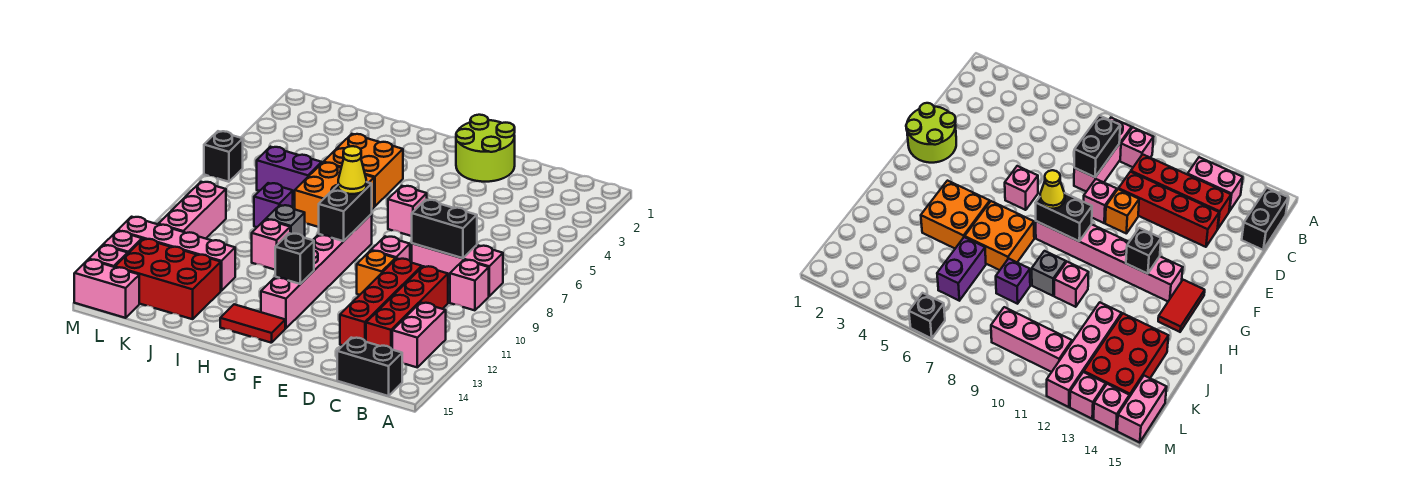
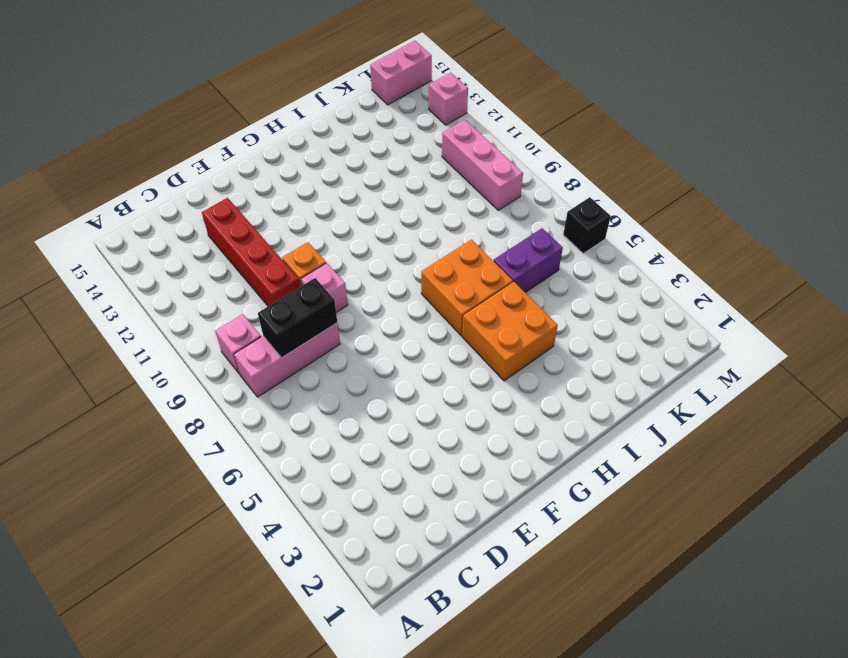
none -> pink 1x2 brick [392,303,446,367]
none -> black 1x2 brick [337,338,402,396]
none -> red 1x4 brick [366,266,448,349]

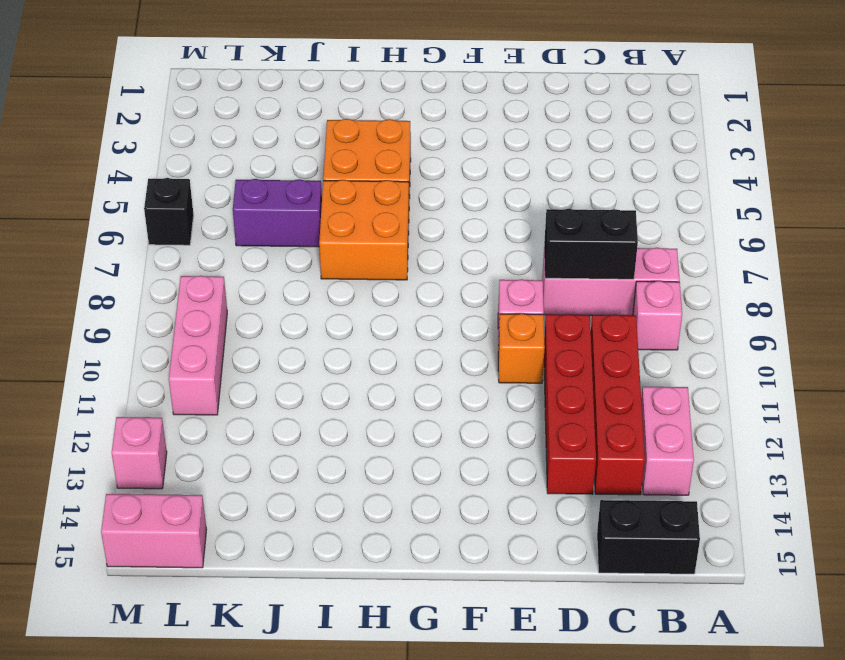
none -> lime 2x2 round brick [456,115,515,182]
none -> pink 1x1 brick [388,186,427,236]
none -> pink 1x6 brick [261,214,372,328]

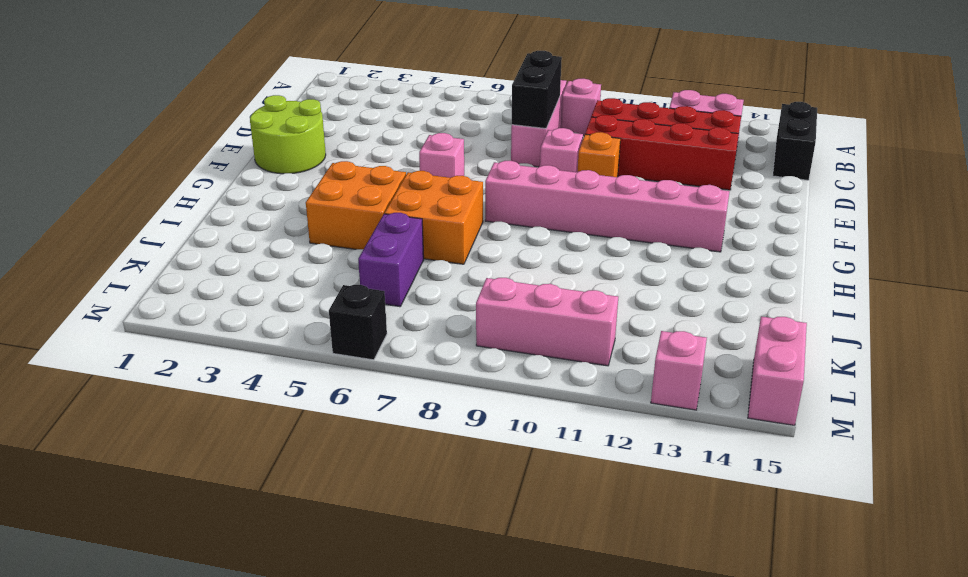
none -> red 1x2 tile [220,304,285,343]
none -> grey 1x1 brick [266,205,305,238]
none -> pink 1x1 brick [252,219,290,270]

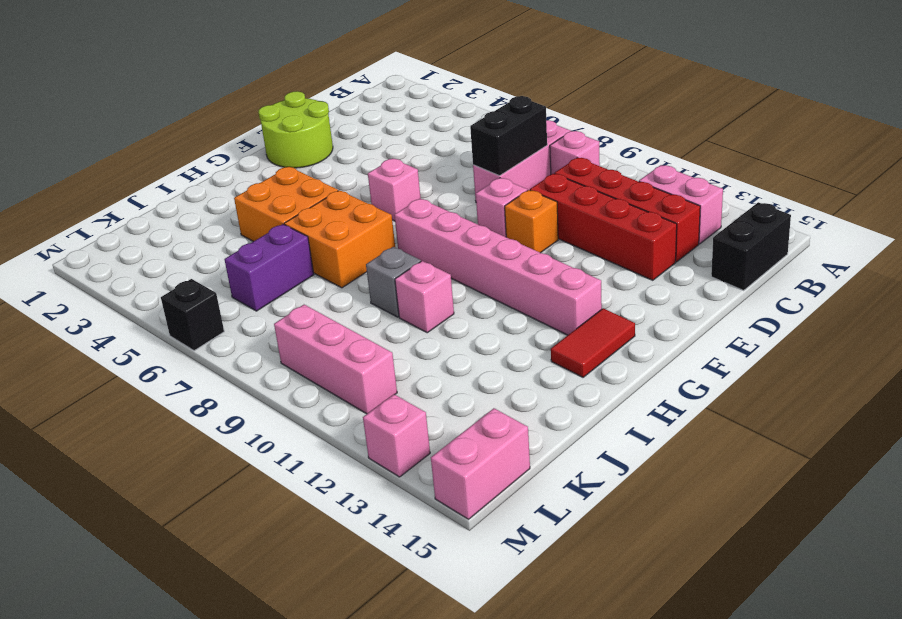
none -> purple 1x1 brick [254,183,293,227]
none -> pink 1x4 brick [118,217,235,291]
none -> red 2x3 brick [115,239,221,319]

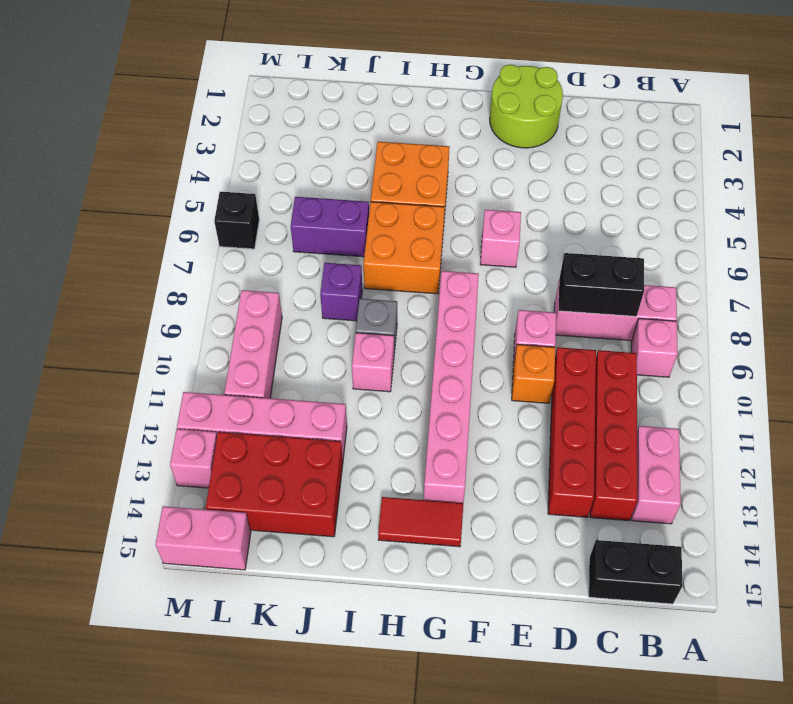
none -> pink 1x1 brick [89,245,128,267]
none -> black 1x2 brick [319,182,372,241]
none -> black 1x1 brick [275,233,314,284]

